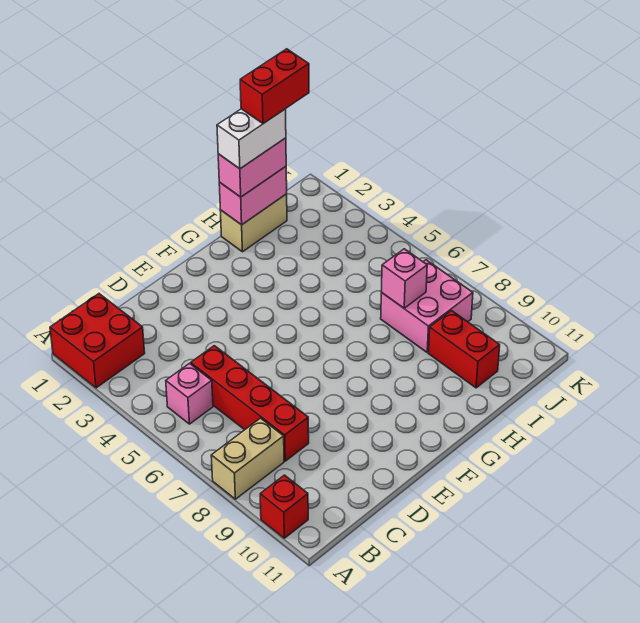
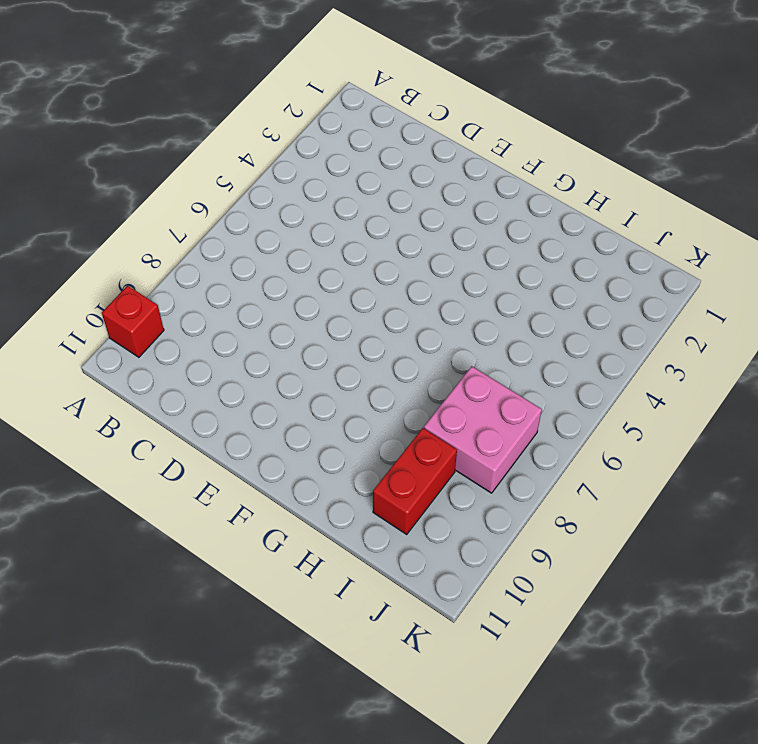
none -> red 2x2 brick [50,294,145,388]
none -> tan 1x2 brick [211,418,284,499]
none -> pink 1x1 brick [166,363,213,424]

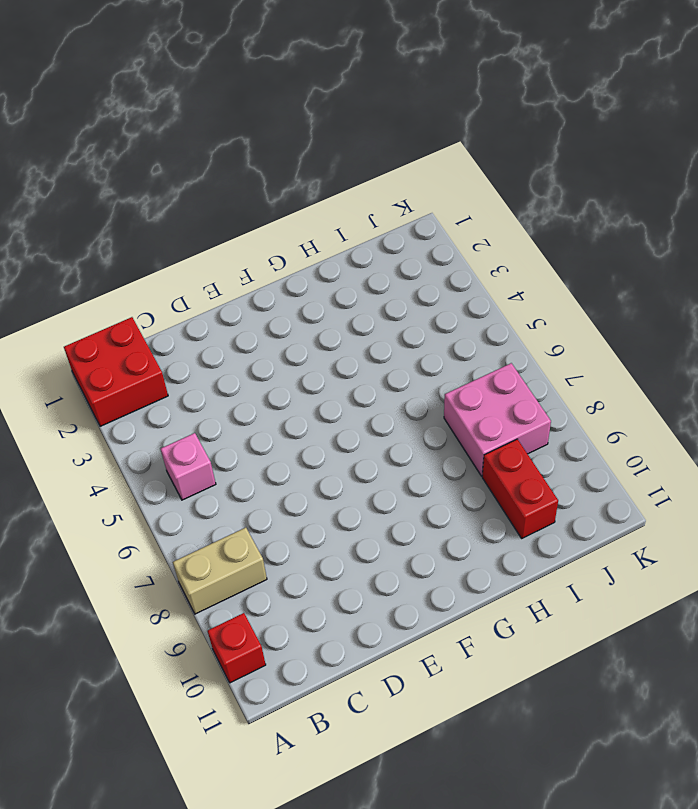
none -> red 1x4 brick [191,346,309,461]
none -> tan 1x2 brick [220,194,287,252]
none -> pink 1x2 brick [219,167,287,225]

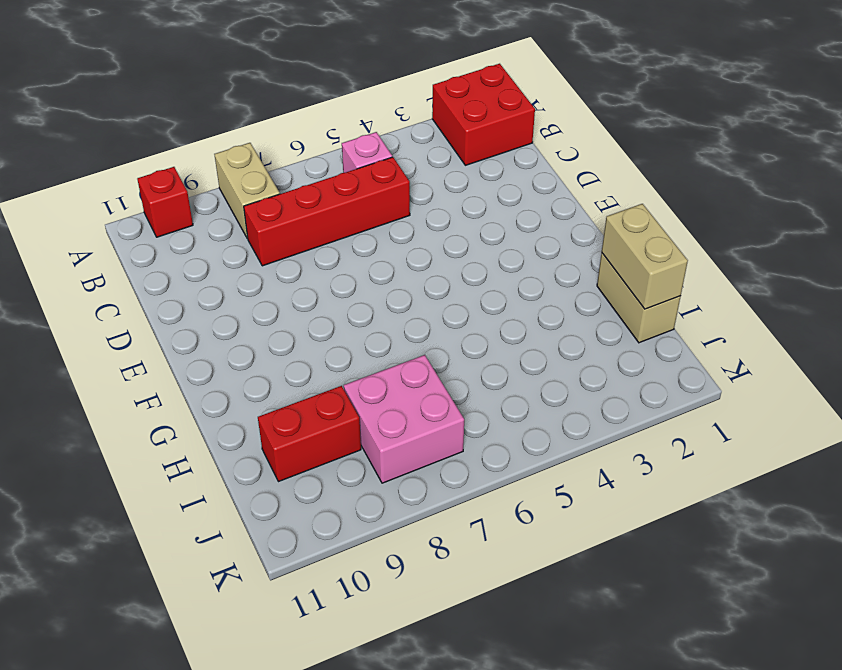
tan 1x2 brick [602,204,688,309] -> pink 1x2 brick [219,167,287,225]
none -> pink 1x1 brick [381,249,427,308]
none -> pink 1x2 brick [218,138,286,197]
none -> white 1x2 brick [217,109,286,169]

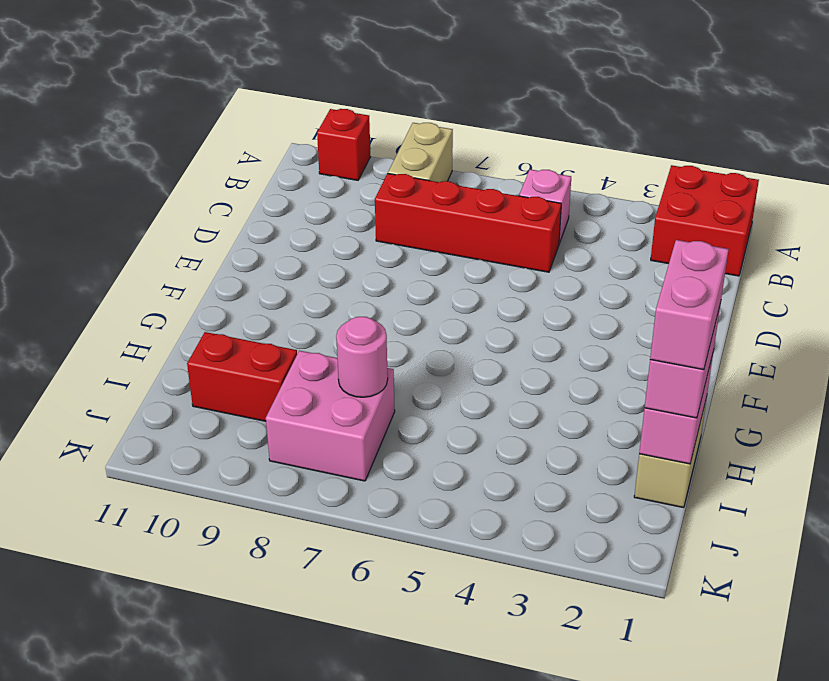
pink 1x2 brick [650,240,729,370] -> white 1x2 brick [217,109,286,169]
pink 1x1 round brick [336,317,388,397] -> pink 1x1 brick [381,249,427,308]
none -> red 1x2 brick [240,49,309,124]

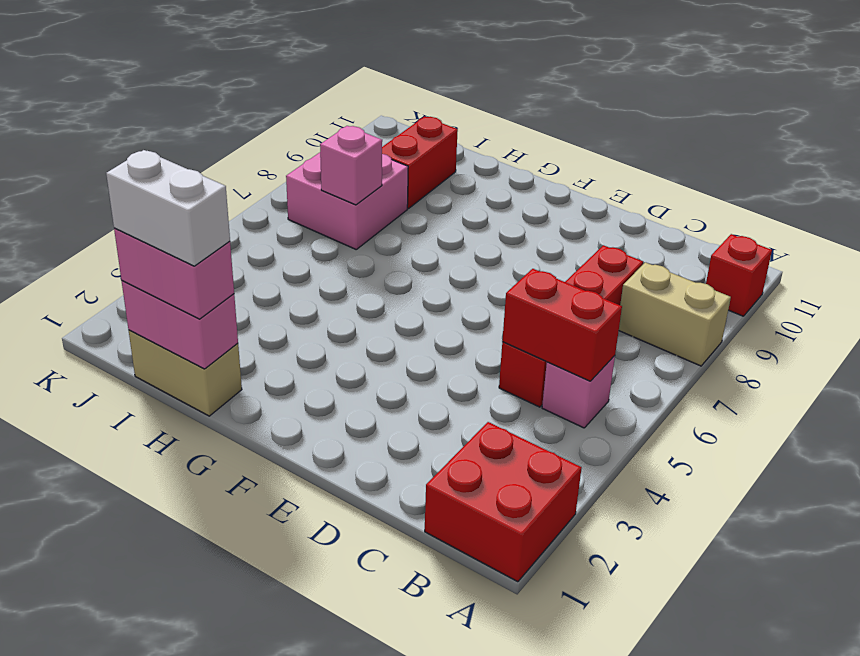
red 1x2 brick [502,269,622,381] -> red 1x2 brick moved to [240,49,309,124]

